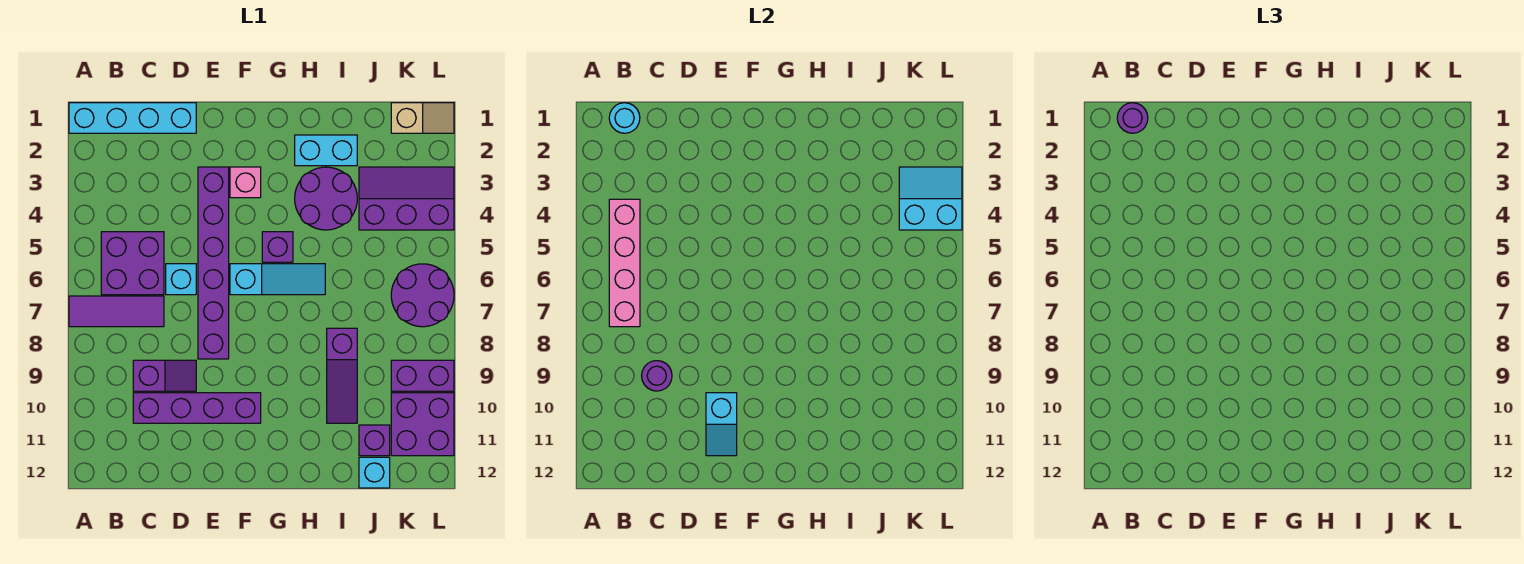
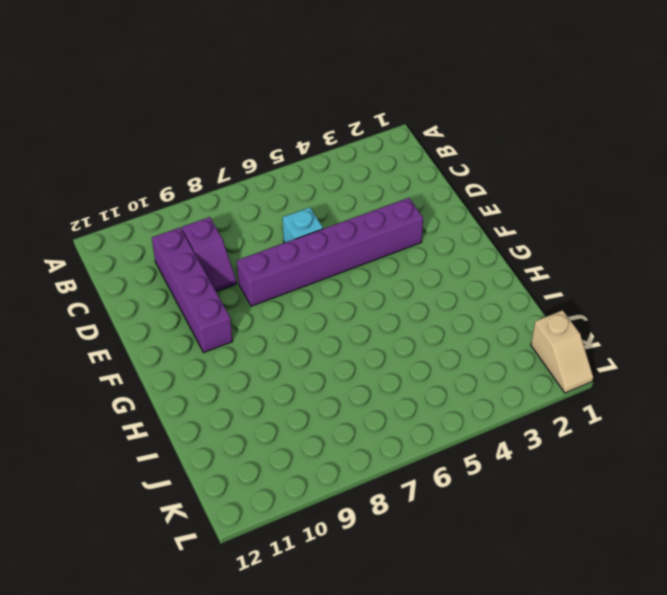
none -> cyan 1x4 brick [69,103,196,133]
none -> purple 1x3 tile [69,296,164,327]
none -> purple 2x2 brick [101,232,164,295]

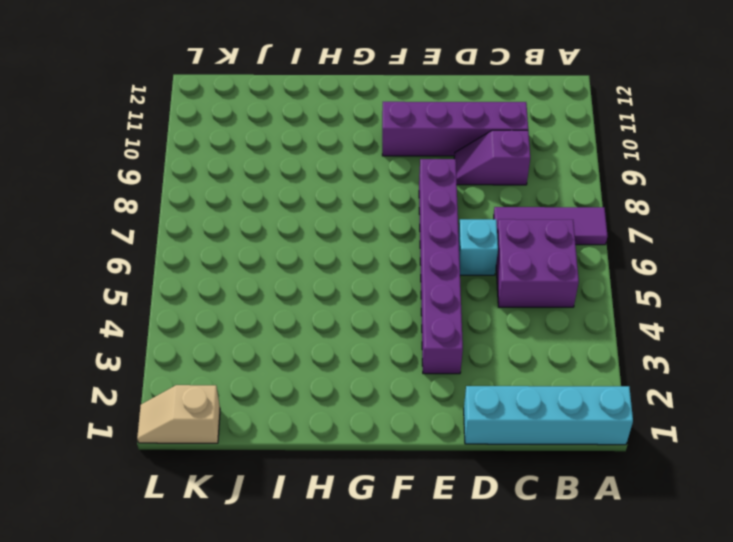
none -> pink 1x1 brick [230,167,261,198]
none -> cyan 1x3 slope [230,264,325,295]
none -> purple 1x1 brick [262,232,293,262]

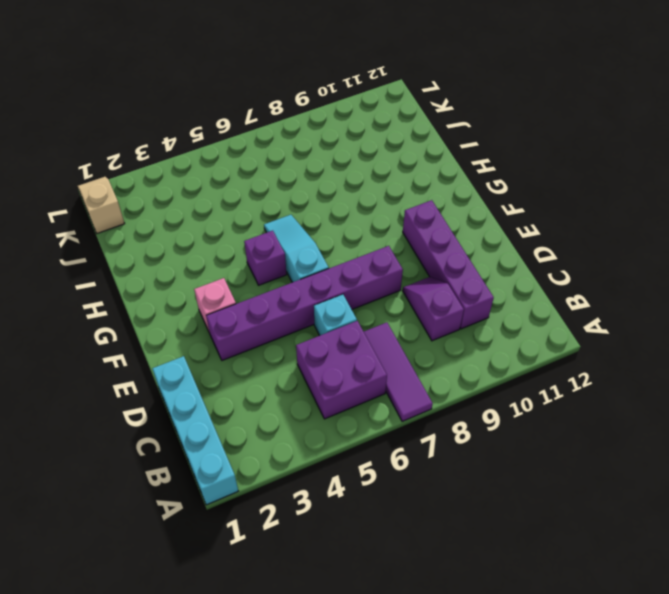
none -> cyan 1x2 brick [295,135,357,166]
none -> purple 2x2 round brick [295,167,357,230]
none -> purple 1x3 slope [327,328,357,423]

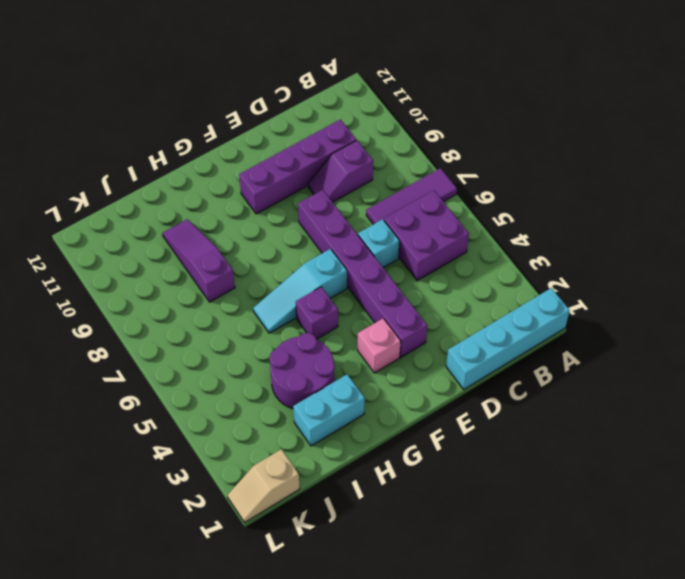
none -> purple 2x3 slope [359,167,454,230]
none -> purple 1x1 brick [359,425,390,456]
none -> cyan 1x1 brick [359,457,390,488]

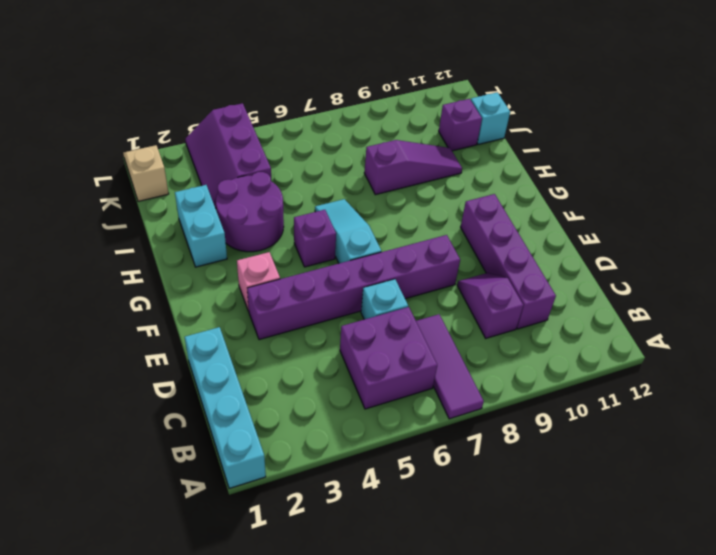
none -> purple 2x2 round brick [391,264,454,327]
none -> purple 1x2 brick [391,360,454,391]
none -> purple 2x2 brick [391,393,454,456]

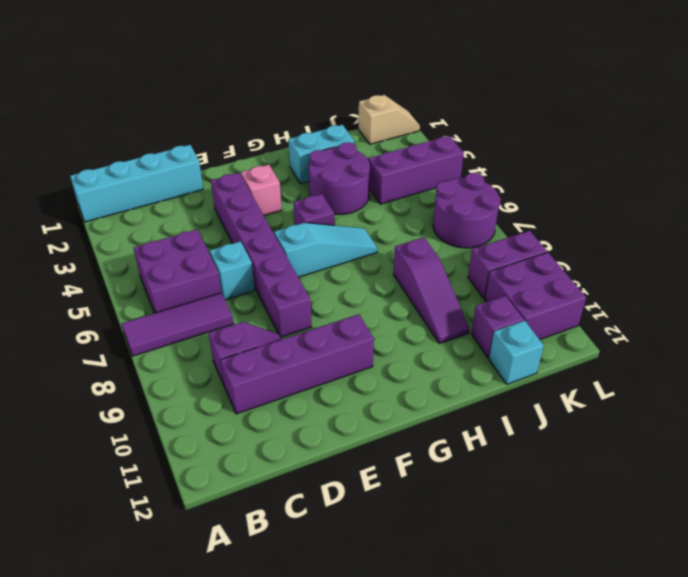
none -> cyan 1x1 round brick [609,103,640,133]
none -> pink 1x4 brick [609,199,640,327]
none -> purple 1x1 round brick [642,361,672,391]

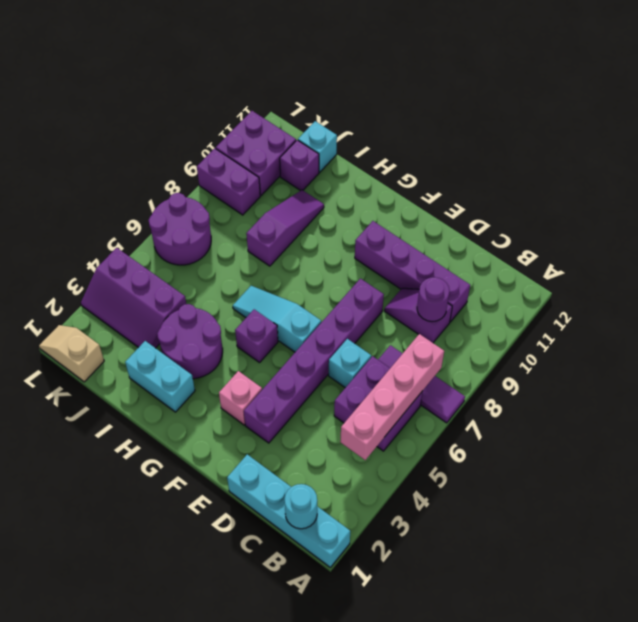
none -> cyan 1x2 slope [706,393,737,456]
none -> cyan 2x2 slope [899,167,962,230]
none -> purple 1x1 round brick [1117,103,1148,133]

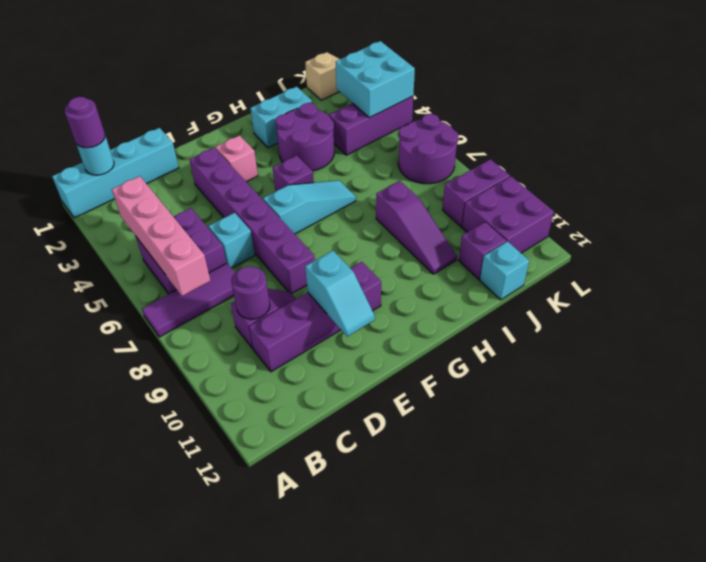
cyan 2x2 brick [336,41,415,118] -> cyan 2x2 slope [899,167,962,230]

